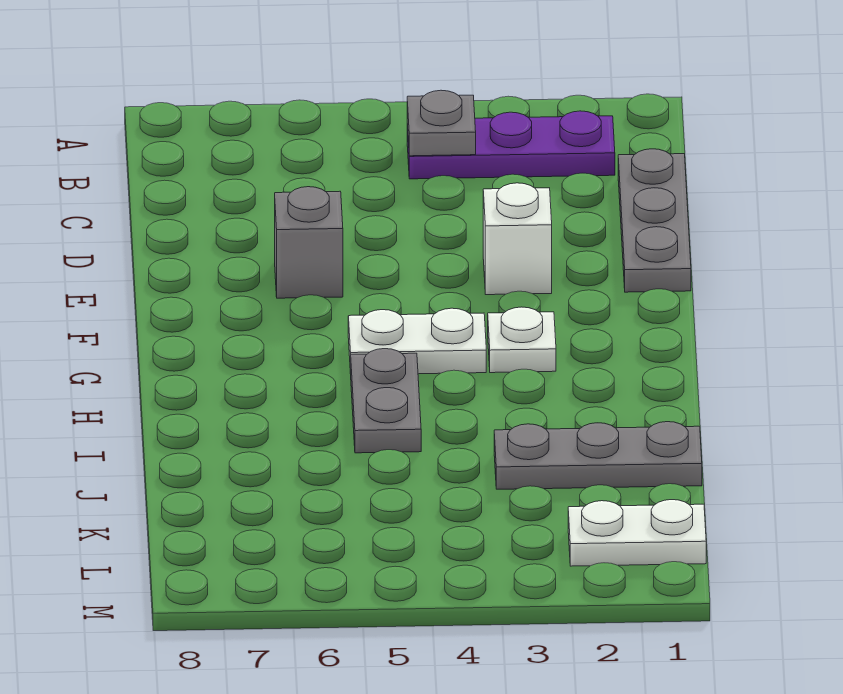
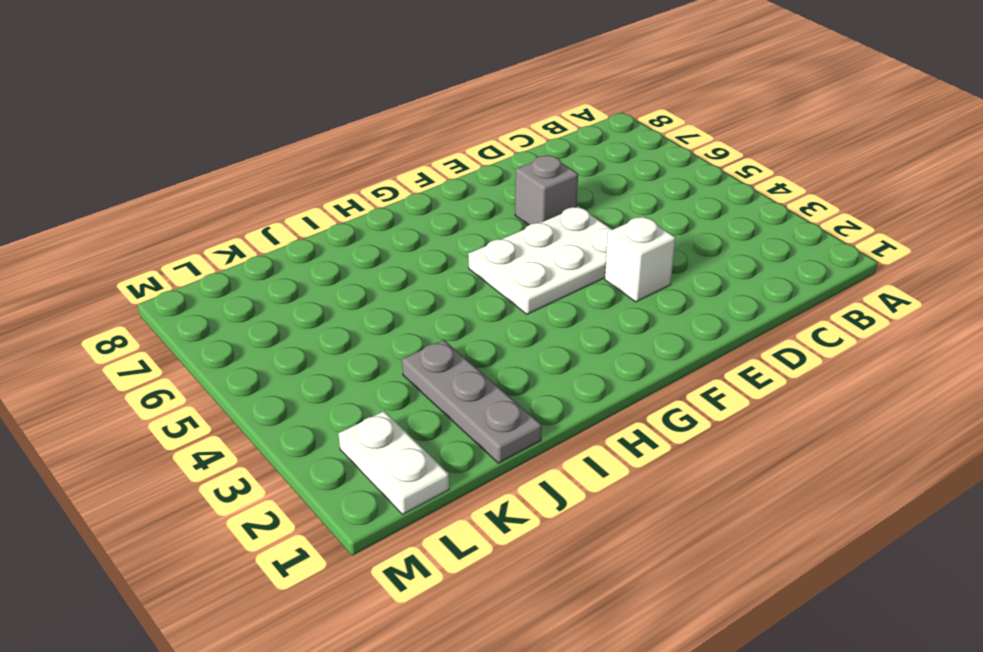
white 2x3 plate [468,206,613,314] -> white 1x2 plate [348,308,486,374]
none -> purple 1x3 plate [407,111,615,179]
none -> grey 1x3 plate [618,149,691,292]

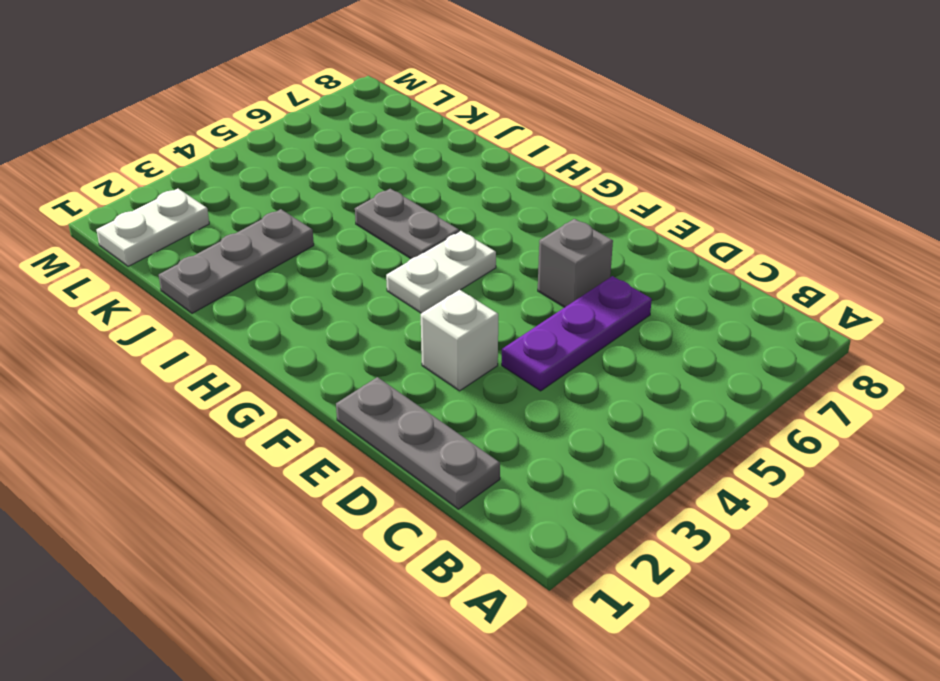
purple 1x3 plate [502,276,652,391] -> purple 1x3 plate moved to [407,111,615,179]
none -> white 1x1 plate [488,307,556,373]
none -> grey 1x1 plate [407,90,476,156]

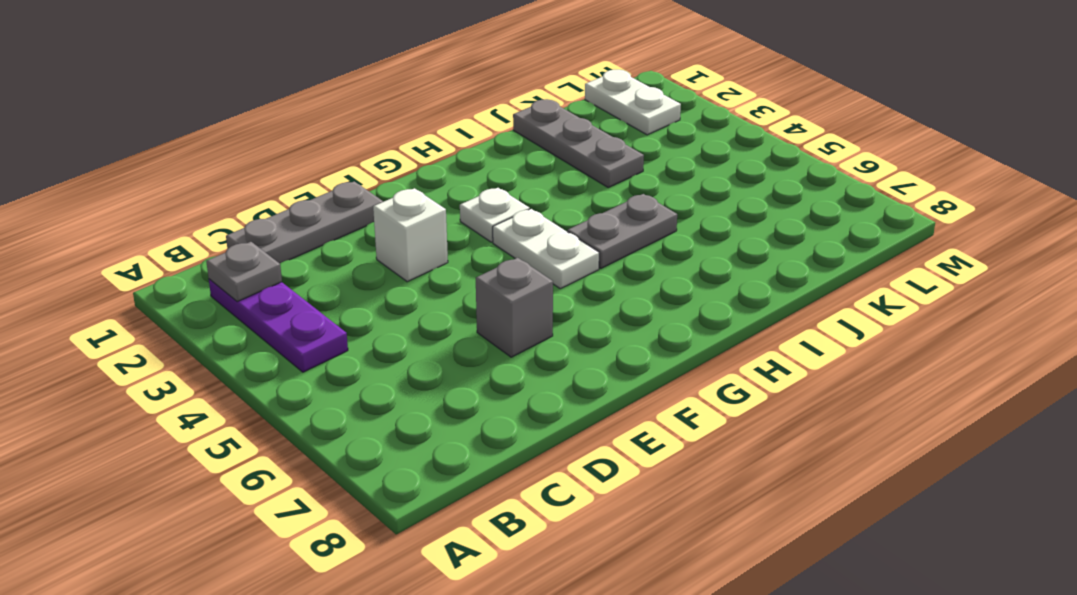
grey 1x1 plate [206,242,282,302] -> grey 1x1 plate moved to [407,90,476,156]

